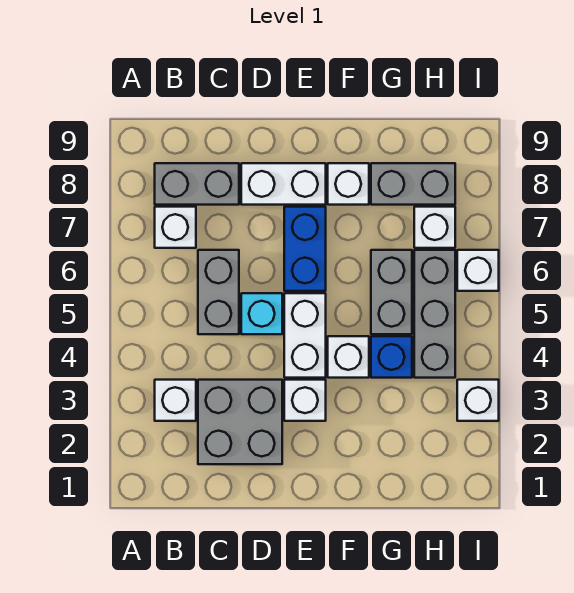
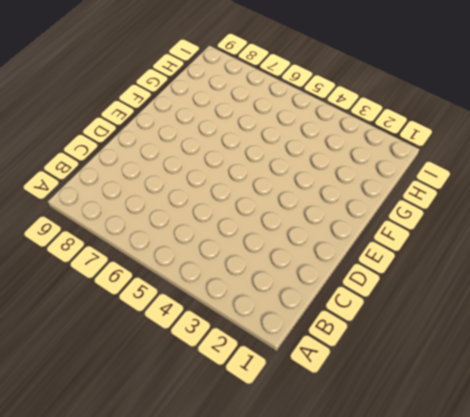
none -> white 1x1 brick [155,380,196,421]
none -> white 1x1 brick [155,207,196,248]
none -> grey 1x2 brick [155,163,239,205]

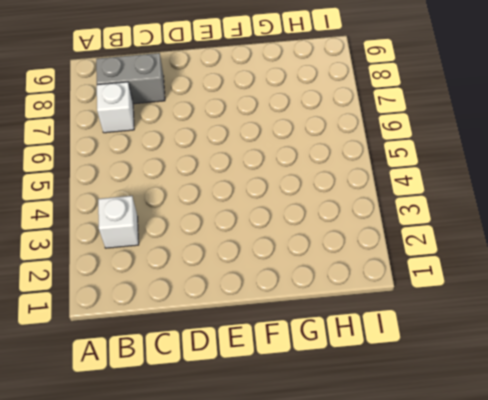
none -> grey 2x2 brick [198,380,282,464]
none -> grey 1x2 brick [198,250,239,334]
none -> cyan 1x1 brick [241,293,282,334]

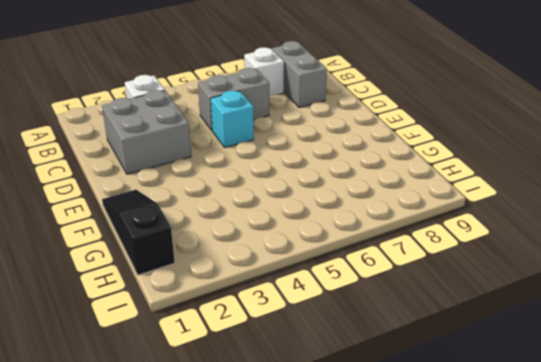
black 1x3 slope [102,190,175,275] -> none
none -> white 1x2 brick [241,163,326,205]
none -> white 1x1 brick [284,380,326,421]
none -> white 1x2 brick [284,293,326,378]

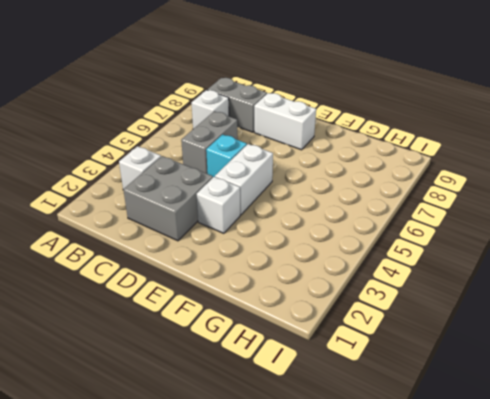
none -> blue 1x2 brick [284,207,326,291]
none -> white 1x1 brick [328,336,369,378]
none -> white 1x1 brick [328,163,369,205]

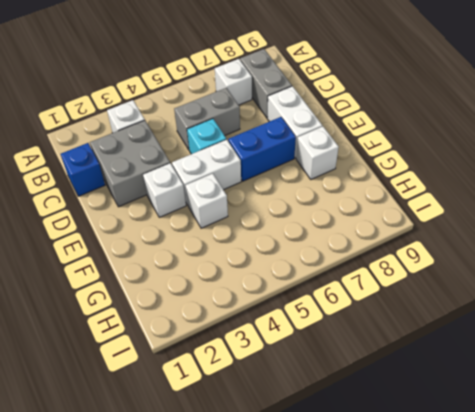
blue 1x1 brick [61,143,105,196] -> blue 1x1 brick moved to [371,336,412,378]
none -> grey 1x2 brick [371,250,412,334]
none -> grey 1x2 brick [371,163,455,205]
none -> grey 1x3 brick [414,250,455,378]

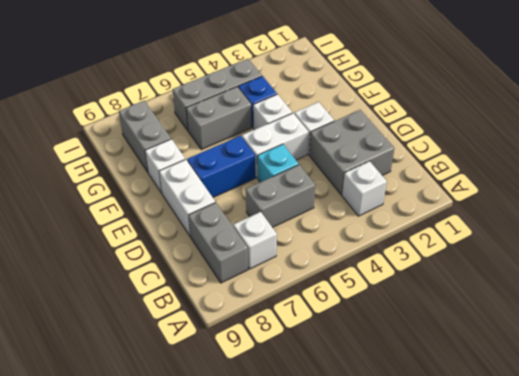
none -> white 1x1 brick [414,207,455,248]
none -> white 1x1 brick [457,380,499,421]
none -> white 1x1 brick [457,250,499,291]

